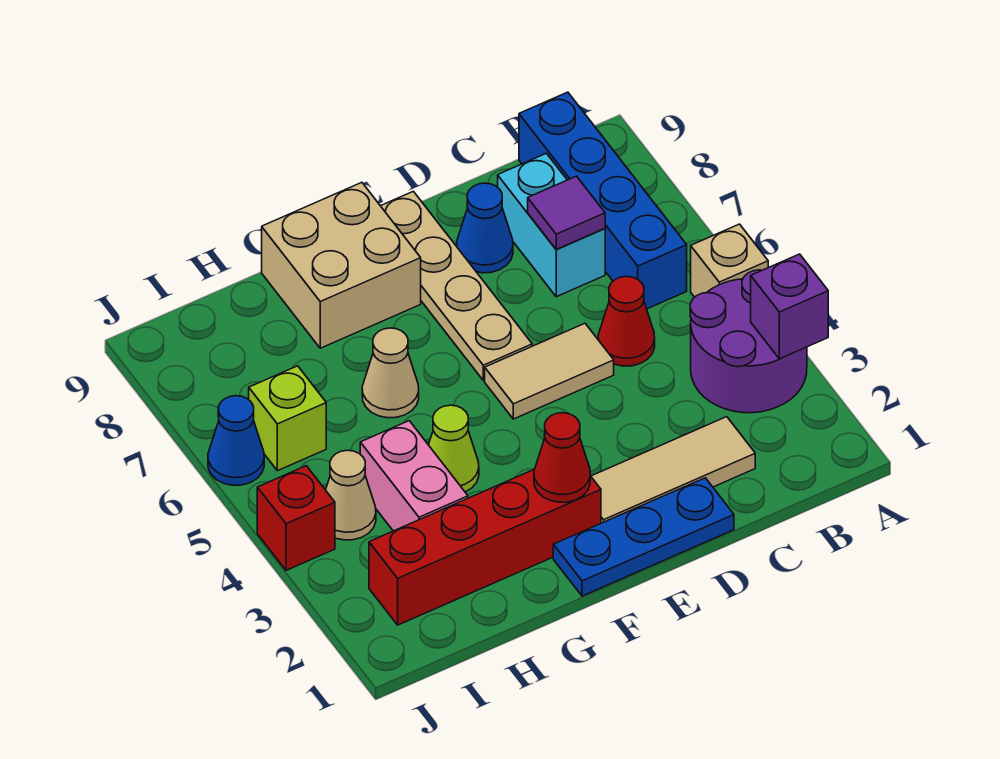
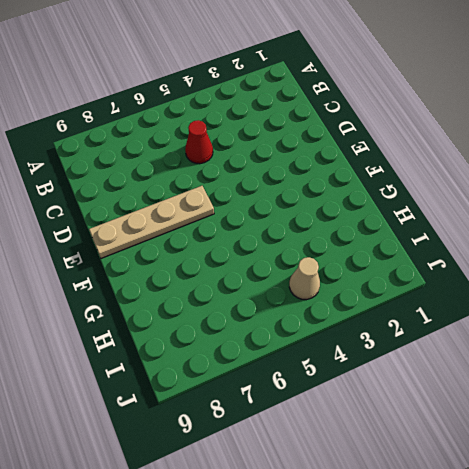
none -> purple 2x2 round brick [690,270,807,413]
none -> tan 1x1 brick [691,224,768,297]
none -> blue 1x4 brick [519,92,687,309]

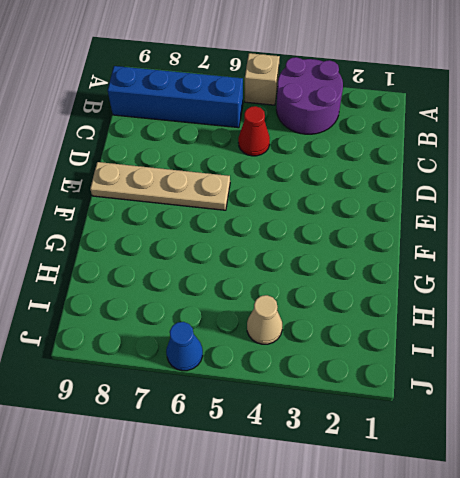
none -> tan 1x3 tile [591,417,755,523]
none -> cyan 1x2 brick [498,153,605,297]
none -> blue 1x3 plate [553,478,734,596]

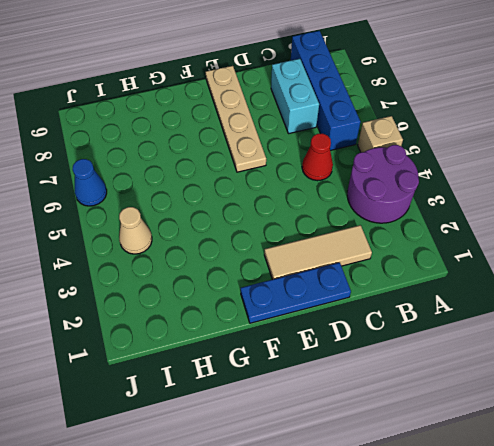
none -> tan 1x2 tile [485,323,614,419]
none -> blue 1x1 cone [457,183,513,273]
none -> red 1x4 brick [369,470,601,625]

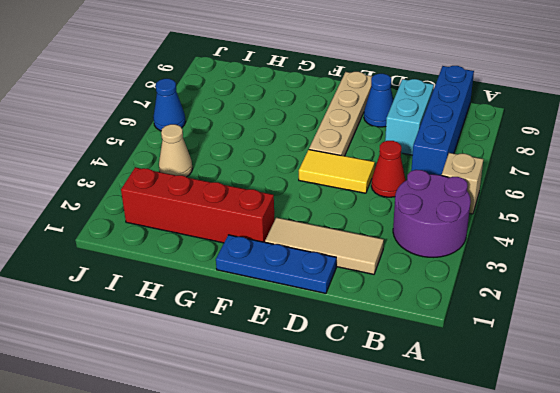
yellow 1x2 tile [299,150,375,193] -> tan 1x2 tile [485,323,614,419]
none -> tan 2x2 brick [262,183,421,348]
none -> lime 1x1 cone [429,405,479,492]
none -> tan 1x1 cone [362,328,419,418]

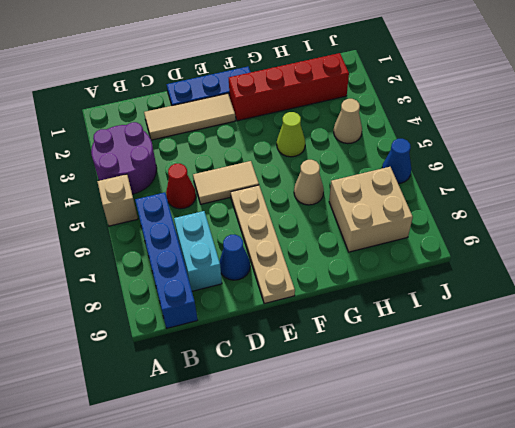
tan 2x2 brick [329,167,413,252] -> tan 2x2 brick moved to [262,183,421,348]
none -> pink 1x2 brick [360,421,468,531]
none -> lime 1x1 brick [249,366,326,471]
none -> red 1x1 brick [257,466,335,570]

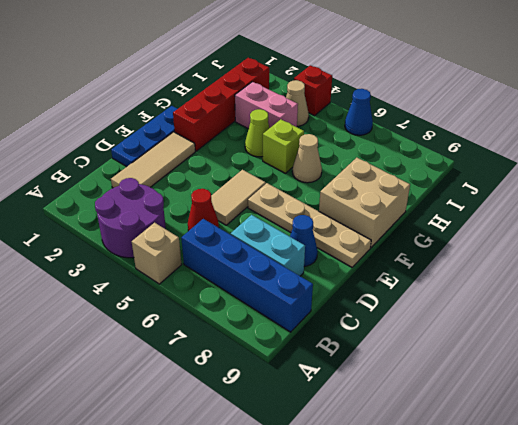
lime 1x1 brick [263,119,304,173] -> lime 1x1 brick moved to [249,366,326,471]
none -> purple 1x1 brick [751,254,828,359]
none -> purple 1x1 tile [528,176,605,249]
none -> red 1x1 cone [534,413,590,502]

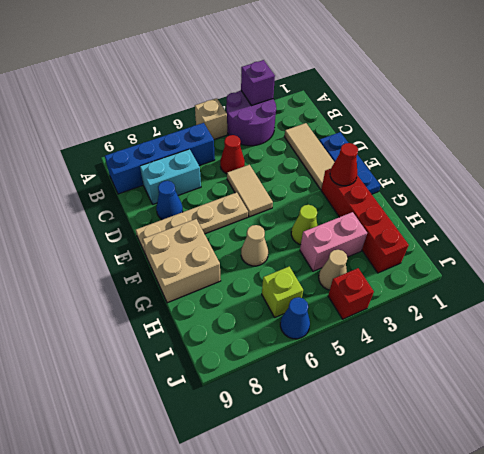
none -> purple 1x1 tile [528,176,605,249]

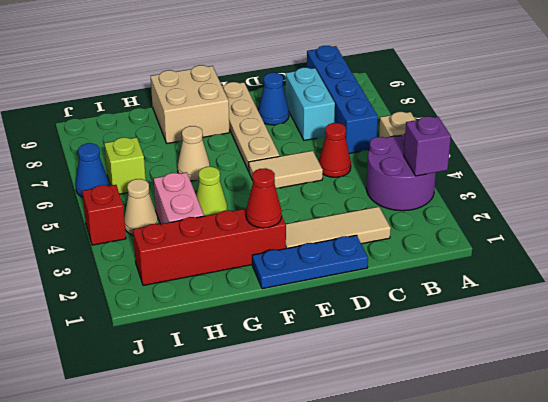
none -> purple 1x1 tile [528,176,605,249]

